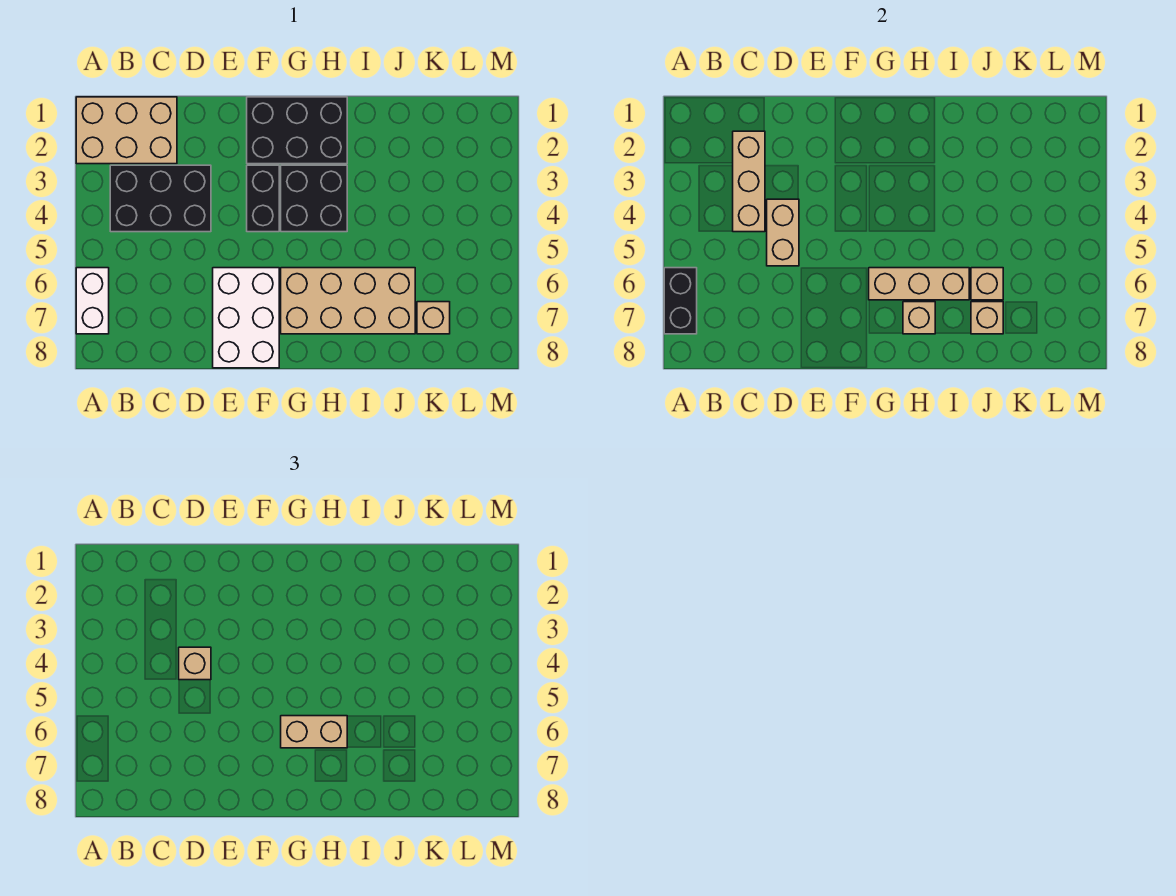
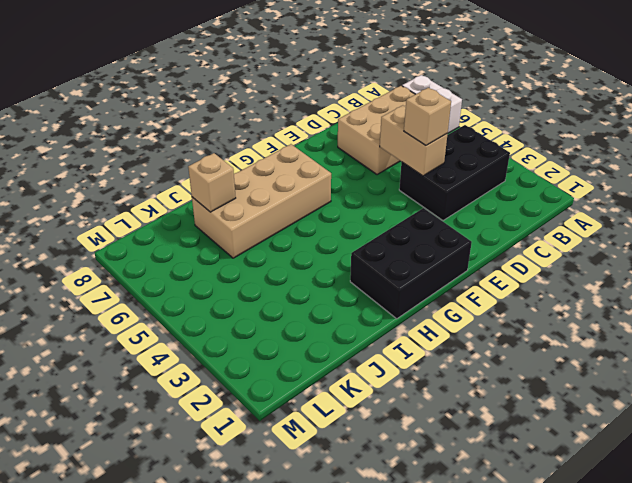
tan 2x3 brick [338,86,415,175] -> tan 2x3 brick moved to [76,97,177,164]
none -> white 2x3 brick [213,268,279,368]
none -> black 1x2 brick [247,165,279,232]
none -> black 2x2 brick [281,165,347,232]

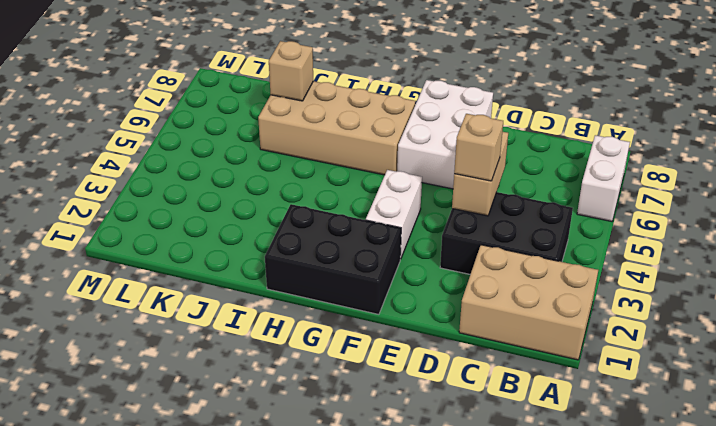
white 1x2 brick [366,170,422,259] -> black 1x2 brick [247,165,279,232]
none -> black 2x2 brick [281,165,347,232]
none -> tan 1x1 brick [417,302,450,334]
none -> black 1x2 brick [664,268,697,334]

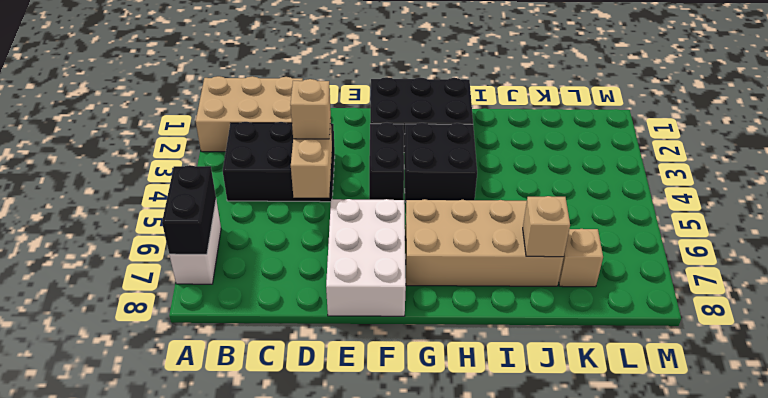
none -> tan 1x3 brick [733,131,765,232]
none -> tan 1x3 brick [869,268,969,300]
none -> tan 1x1 brick [903,302,935,334]

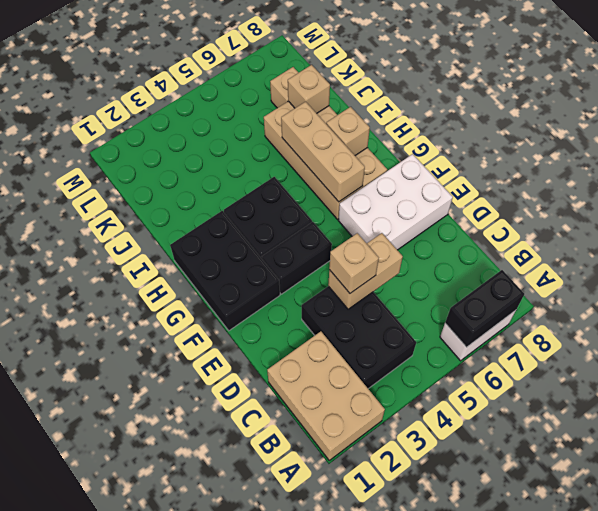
none -> tan 1x3 brick [733,131,765,232]
none -> tan 1x1 brick [971,268,1003,300]
none -> tan 1x2 brick [281,716,347,748]

